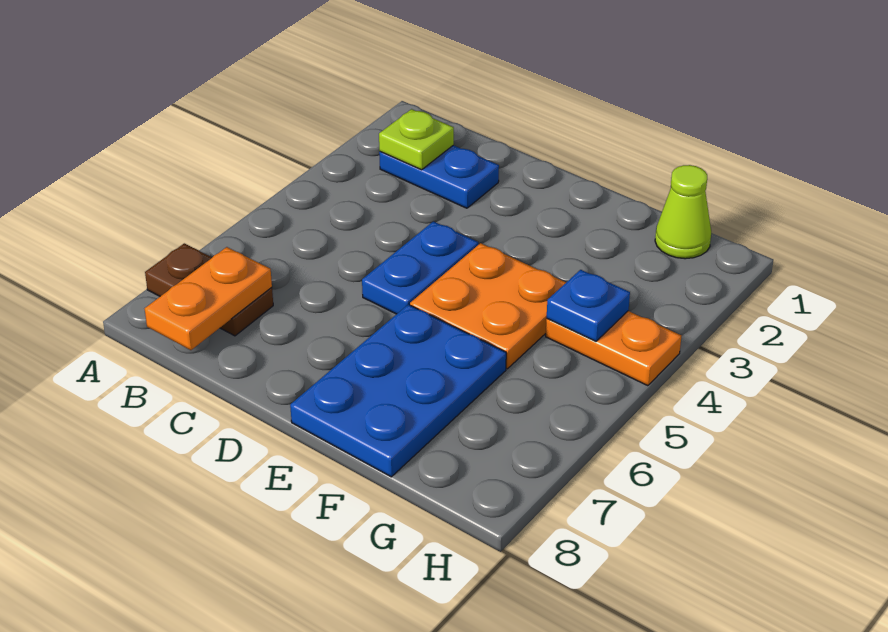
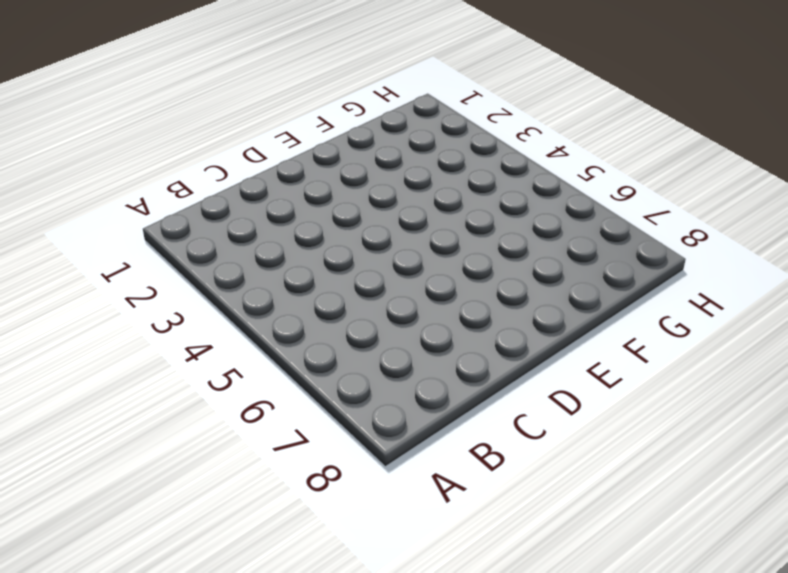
none -> brown 1x2 plate [145,243,273,336]
none -> blue 1x2 plate [379,145,499,208]

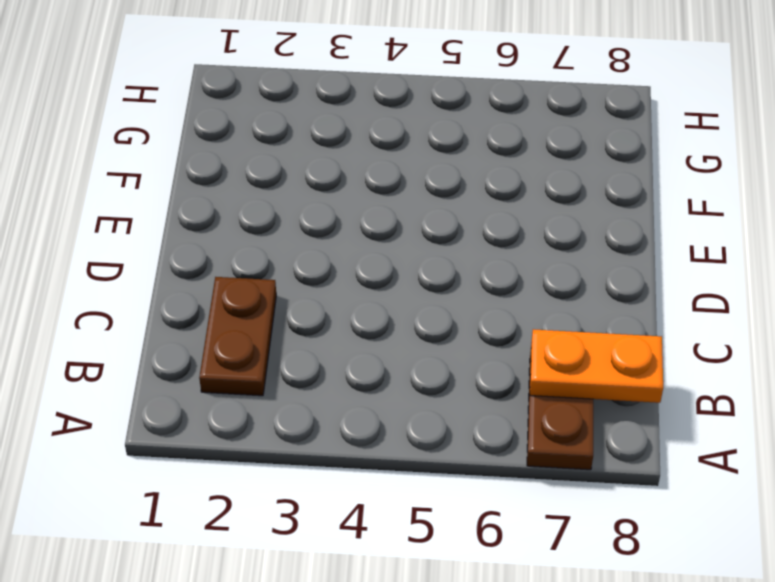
brown 1x2 plate [199,277,276,396] -> blue 1x2 plate [379,145,499,208]
none -> blue 1x2 plate [362,221,478,314]
none -> orange 2x2 plate [410,243,566,369]

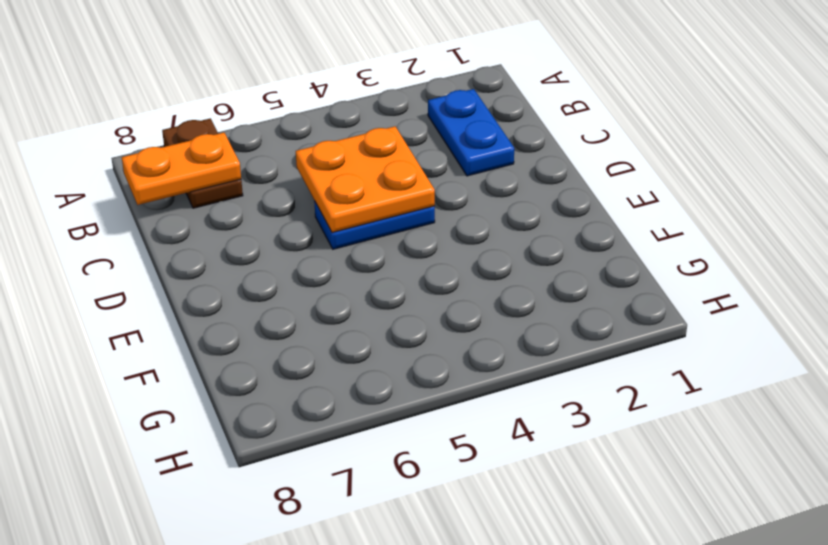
orange 2x2 plate [296,126,435,233] -> orange 2x2 plate moved to [410,243,566,369]
none -> blue 2x3 plate [290,305,506,477]
none -> lime 1x1 cone [655,165,711,259]

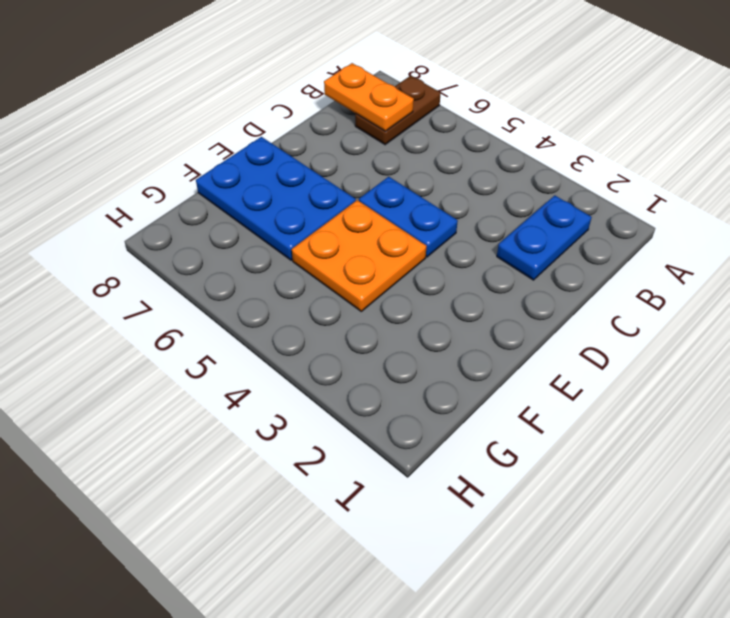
none -> lime 1x1 cone [655,165,711,259]
none -> orange 1x2 plate [546,311,682,386]

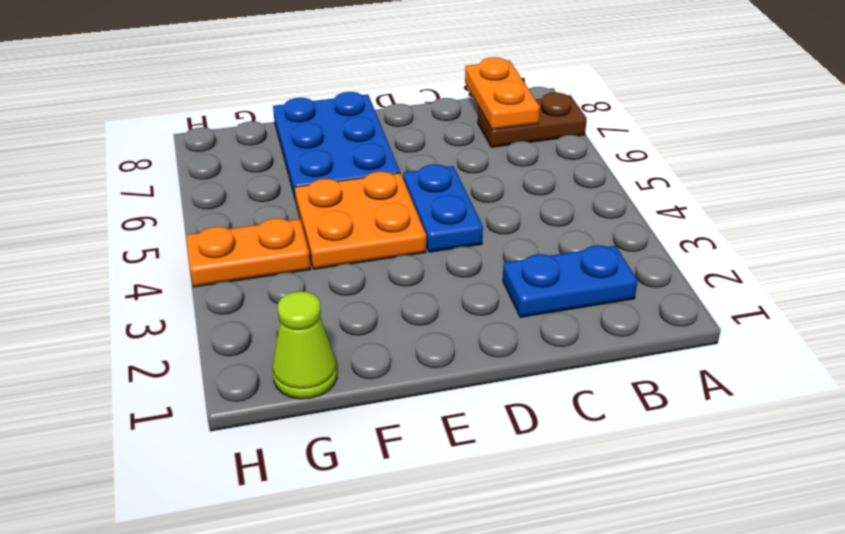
none -> lime 1x1 plate [379,109,454,170]
none -> blue 1x1 plate [547,270,630,341]

